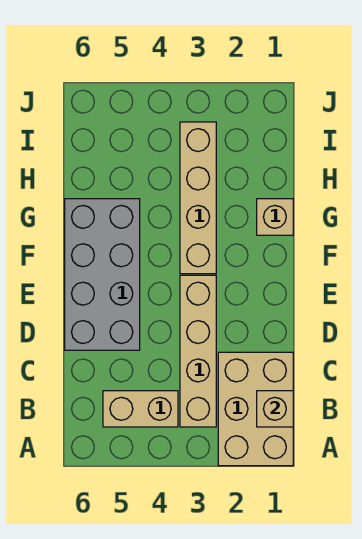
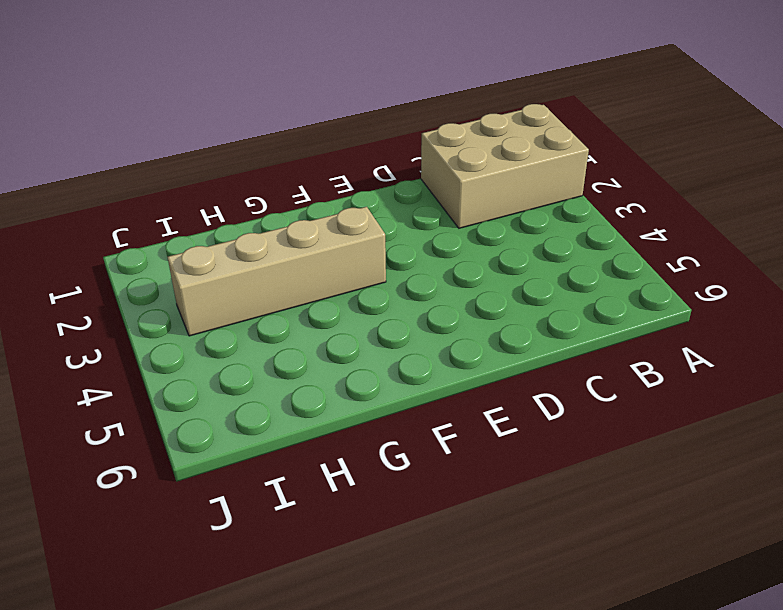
none -> tan 1x4 brick [180,275,216,427]
none -> tan 1x2 brick [103,391,178,427]

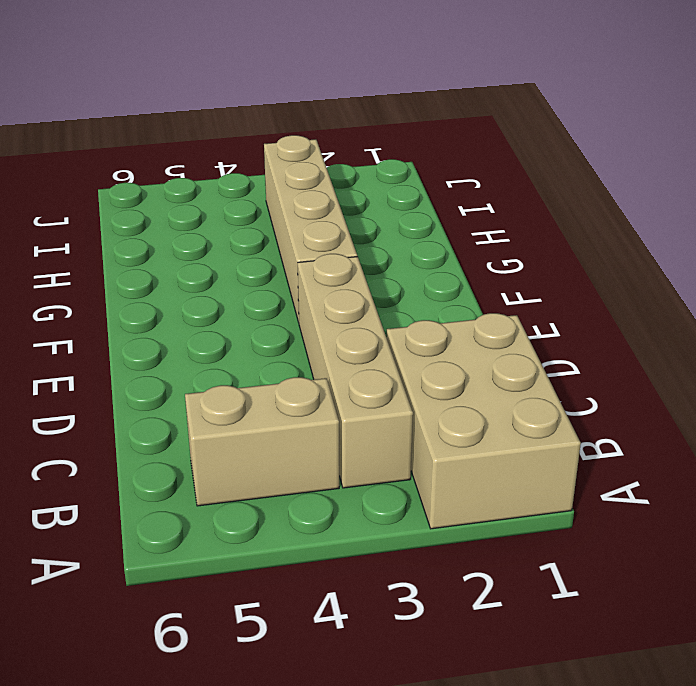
none -> grey 2x4 brick [65,199,140,350]
none -> tan 1x1 brick [257,199,293,235]

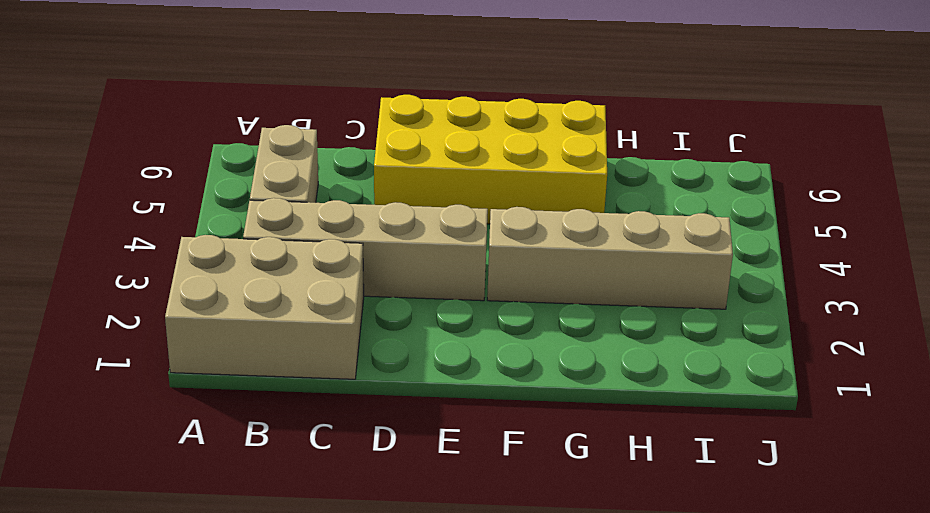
yellow 2x4 brick [374,95,607,224] -> grey 2x4 brick [65,199,140,350]
none -> tan 1x1 brick [257,199,293,235]
none -> tan 1x1 brick [257,391,293,427]

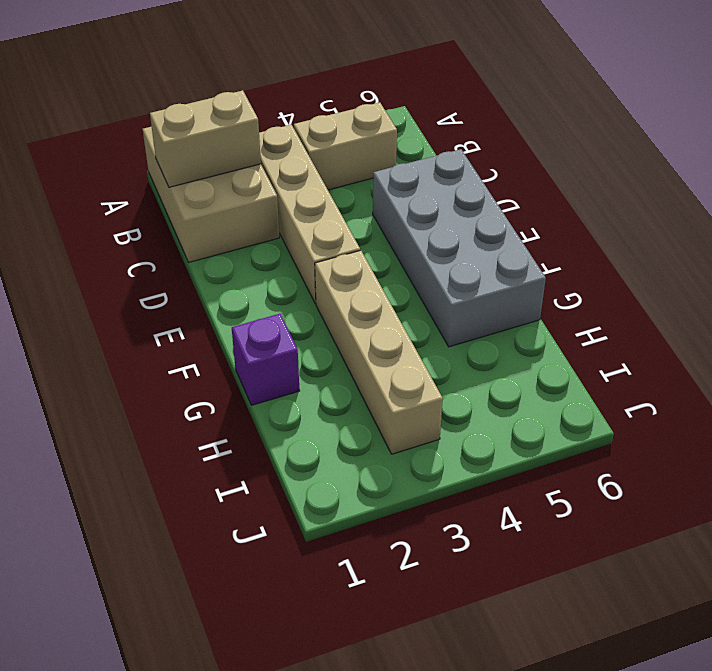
tan 1x2 brick [150,90,261,187] -> tan 1x1 brick [257,391,293,427]
purple 1x1 brick [232,314,300,405] -> tan 1x1 brick [257,199,293,235]

